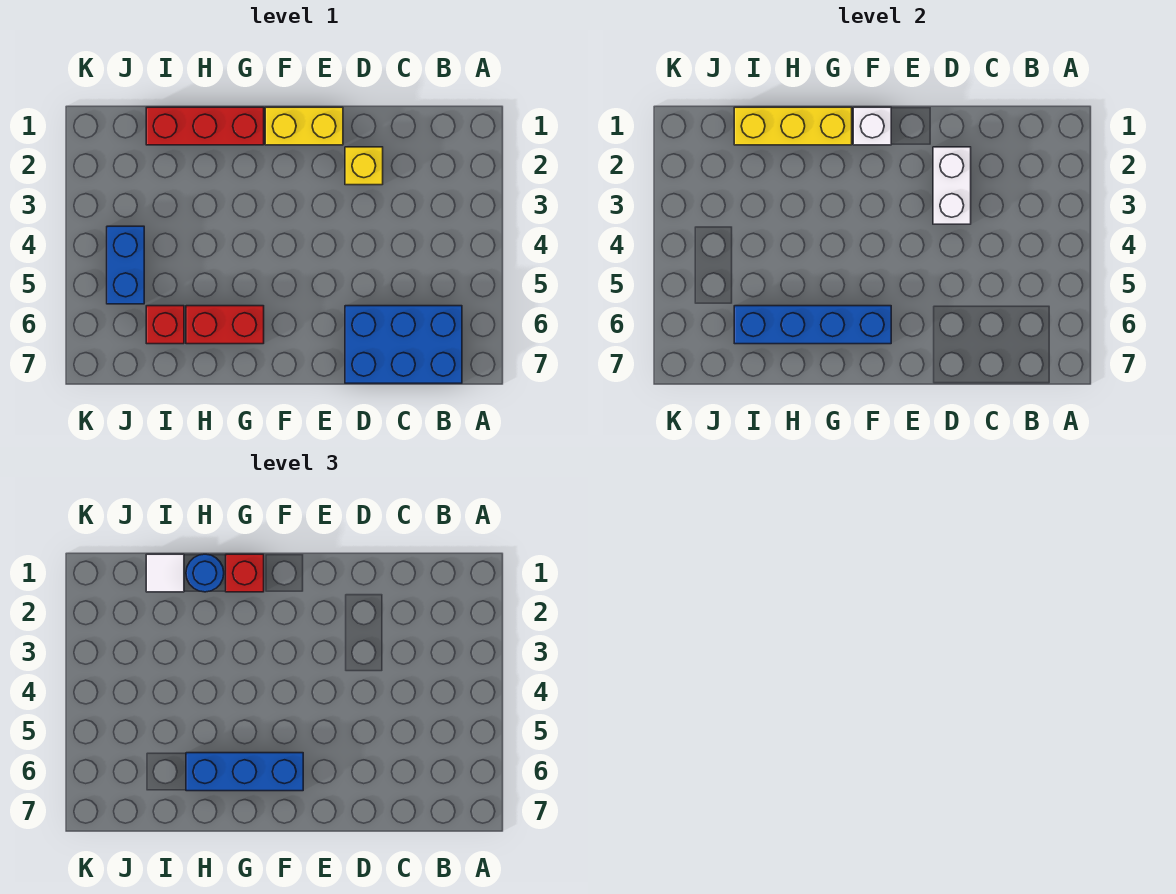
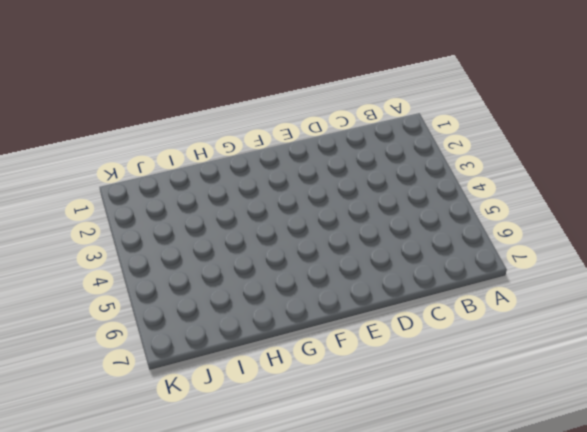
none -> blue 2x3 brick [345,306,462,383]
none -> yellow 1x1 brick [345,147,383,185]
none -> yellow 1x2 brick [265,107,343,145]

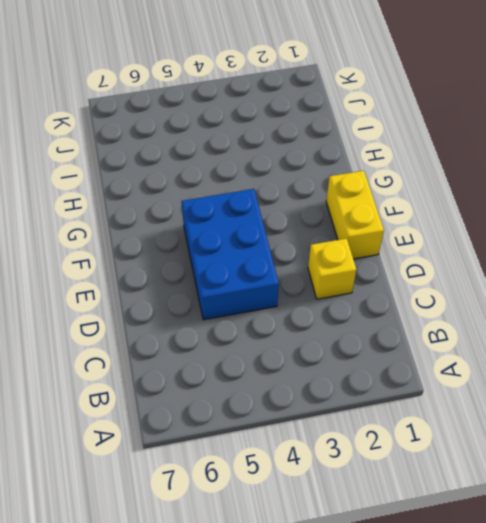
blue 2x3 brick [182,189,279,320] -> blue 2x3 brick moved to [345,306,462,383]
none -> red 1x3 brick [146,107,264,145]
none -> red 1x2 brick [186,306,264,344]
none -> red 1x1 brick [146,306,184,344]

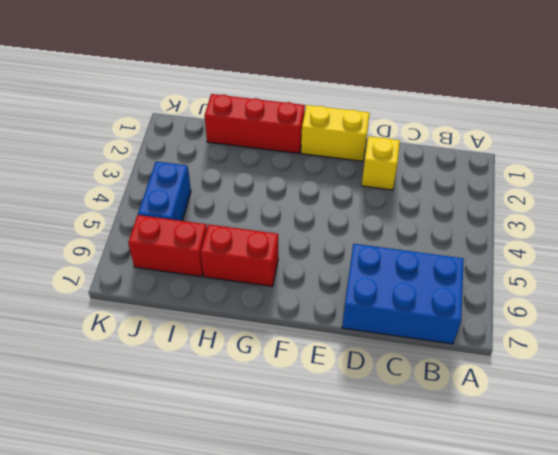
red 1x2 brick [128,215,207,277] -> red 1x1 brick [146,306,184,344]
none -> white 1x2 brick [933,147,971,224]
none -> white 1x1 brick [853,107,891,145]
none -> blue 1x4 brick [734,306,891,344]

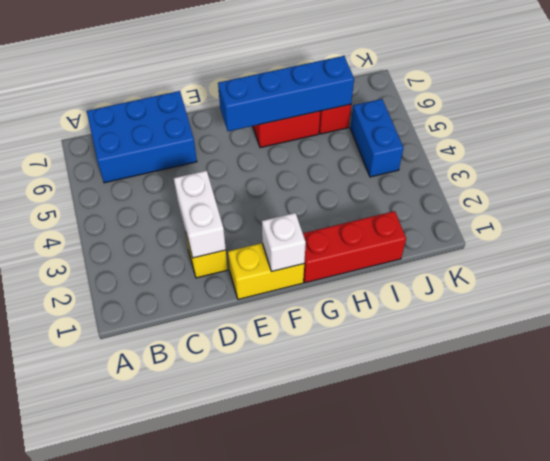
none -> yellow 1x3 brick [734,107,852,145]
none -> blue 1x3 brick [186,753,303,791]
none -> red 1x1 brick [226,554,264,592]

